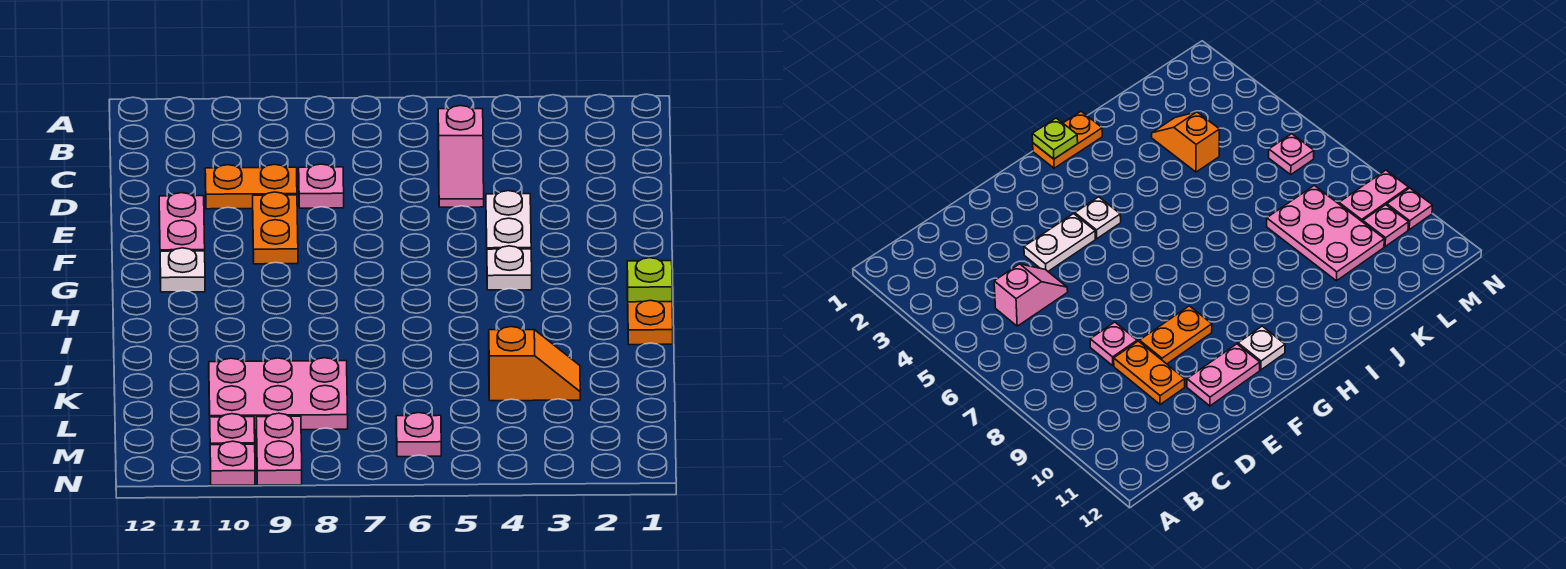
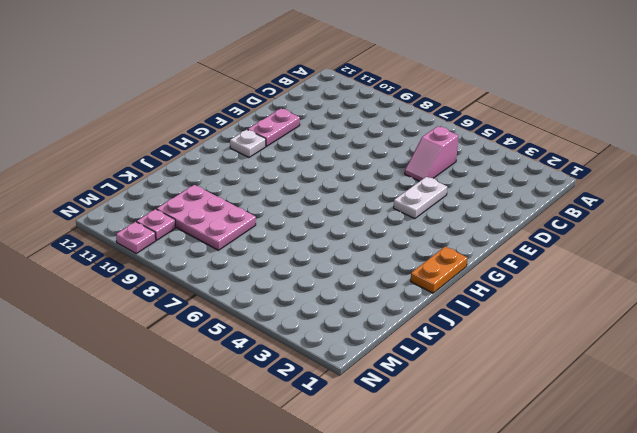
none -> pink 1x1 plate [299,164,344,208]
none -> orange 1x2 plate [205,164,297,209]
none -> orange 1x2 plate [253,192,298,264]

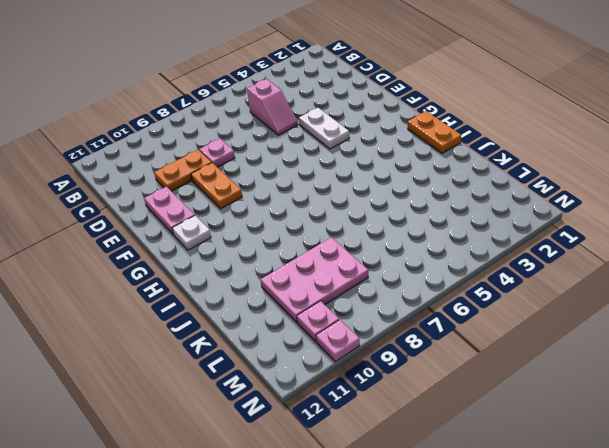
none -> white 1x1 plate [487,246,532,290]
none -> orange 1x2 slope [489,327,580,401]
none -> pink 1x1 plate [396,413,441,457]

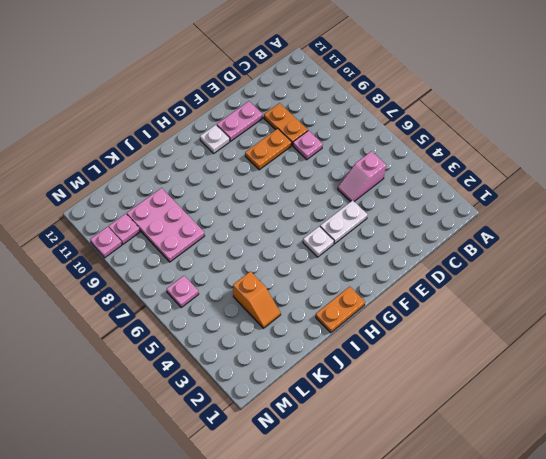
none -> pink 1x2 plate [256,413,302,485]
none -> lime 1x1 plate [627,258,672,302]

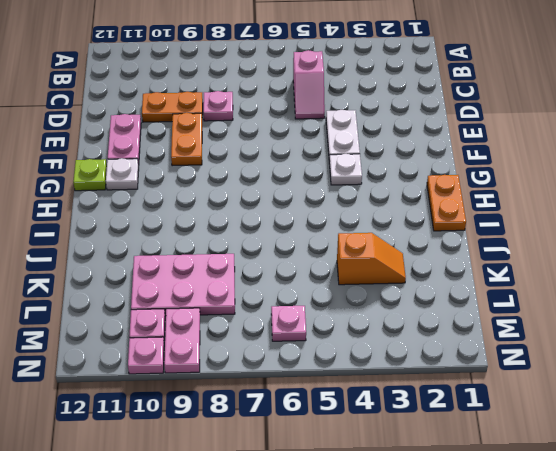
lime 1x1 plate [73,159,107,191] -> lime 1x1 plate moved to [627,258,672,302]

